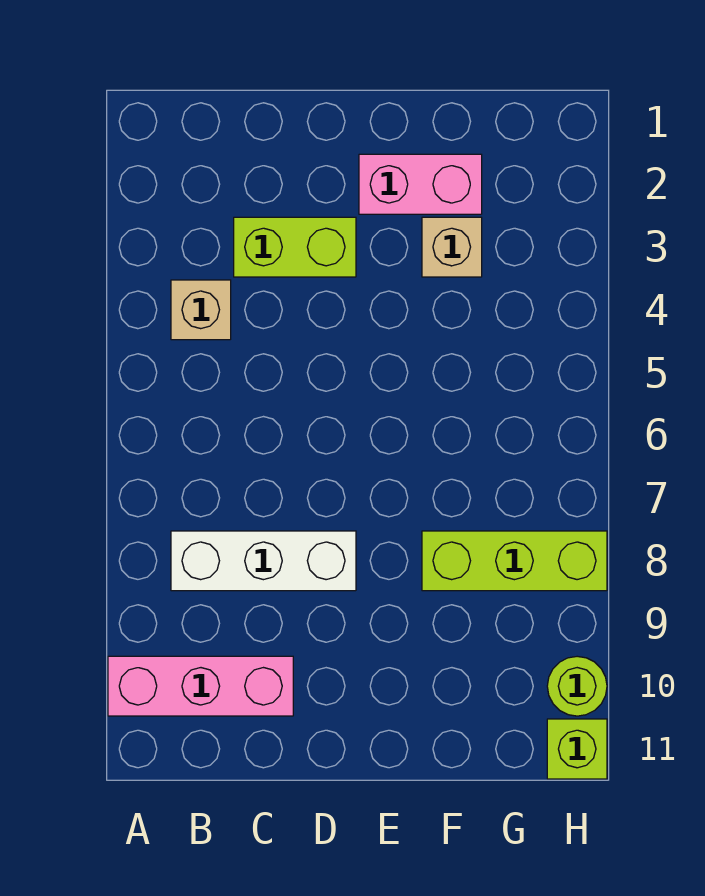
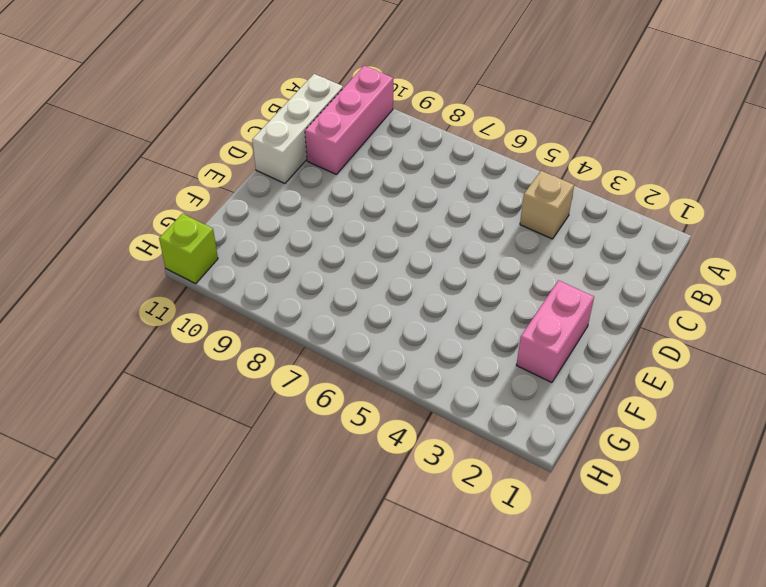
white 1x3 brick [252,74,343,184] -> white 1x3 brick moved to [171,531,356,591]
none -> lime 1x2 brick [234,217,356,277]
none -> tan 1x1 brick [422,217,482,277]

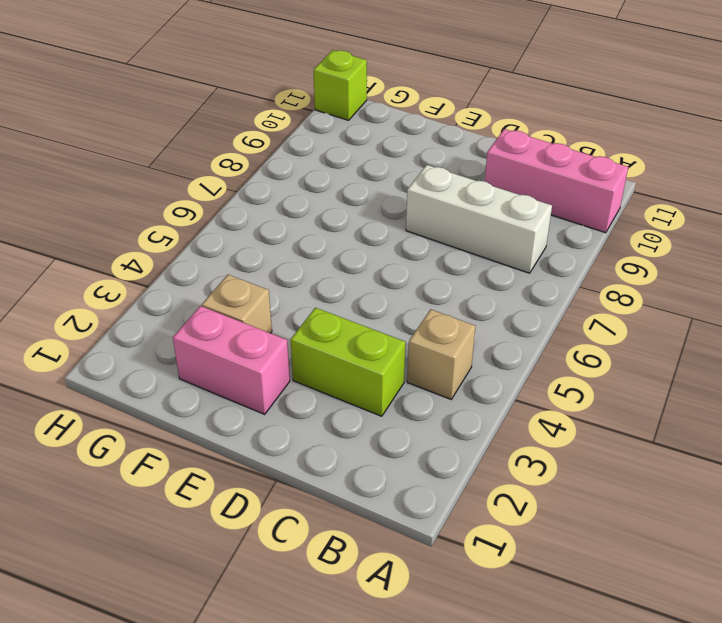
none -> lime 1x3 brick [422,531,607,591]
none -> lime 1x1 round brick [547,656,607,716]

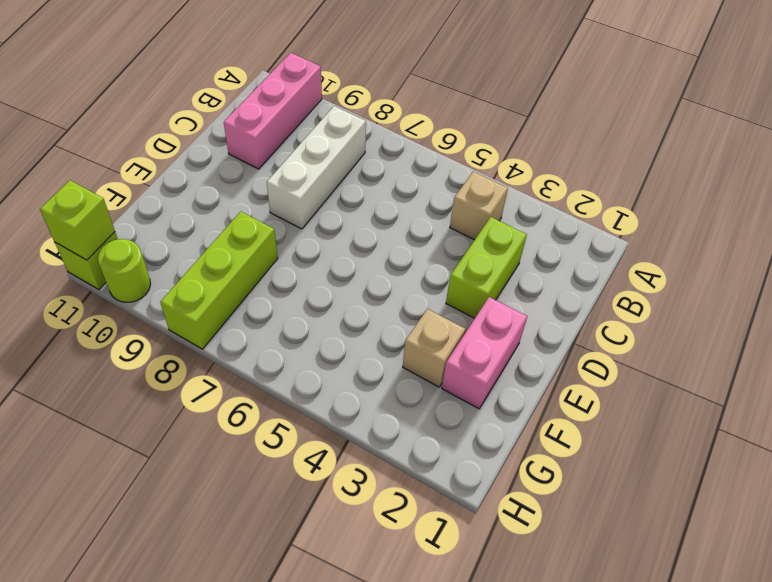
lime 1x1 brick [40,180,115,260] -> none

